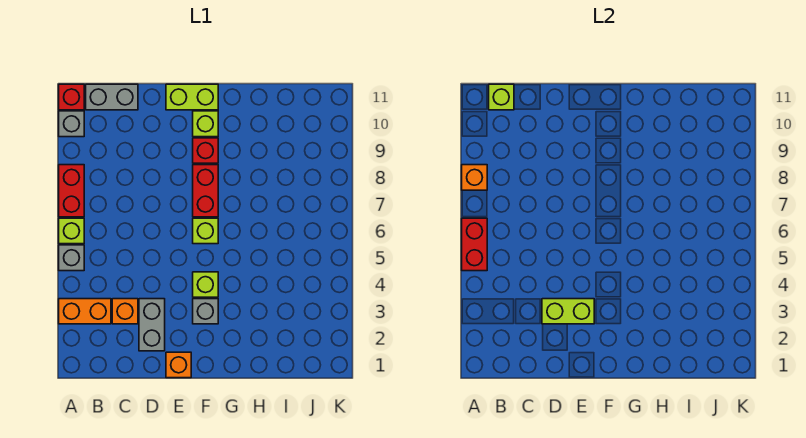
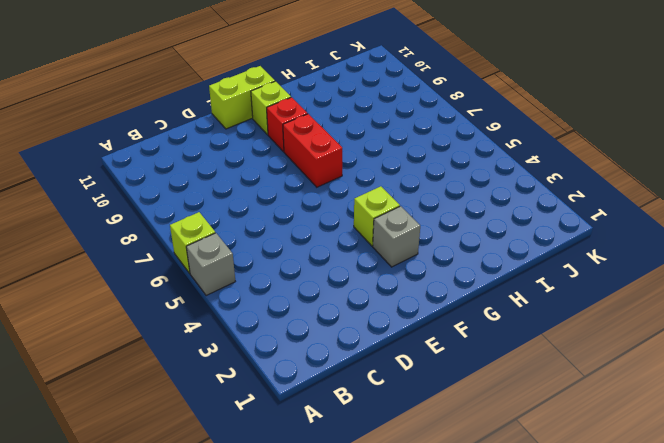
none -> orange 1x2 brick [59,299,111,324]
none -> red 1x2 brick [59,165,84,217]
none -> grey 1x1 brick [59,111,84,137]

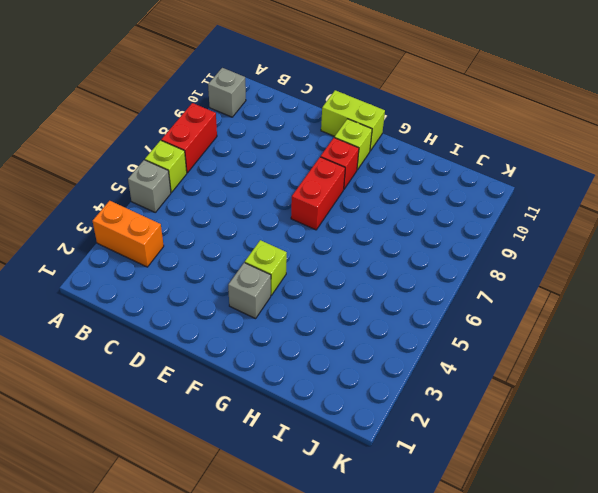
none -> red 1x1 brick [59,84,84,110]
none -> grey 1x2 brick [86,84,138,110]
none -> orange 1x1 brick [112,299,138,324]

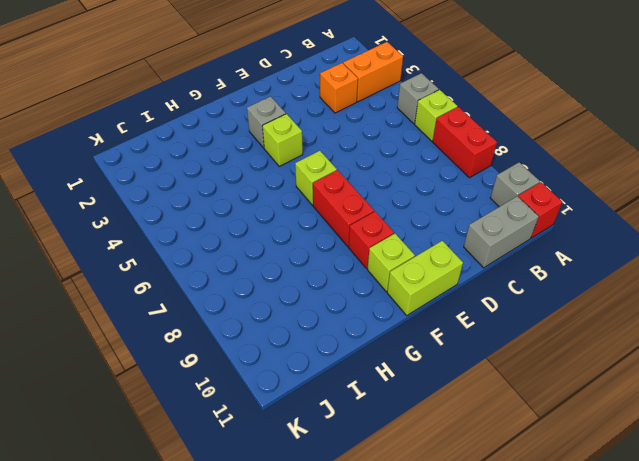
none -> grey 1x2 brick [139,299,165,351]
none -> orange 1x1 brick [166,352,191,378]
none -> red 1x2 brick [462,218,487,271]

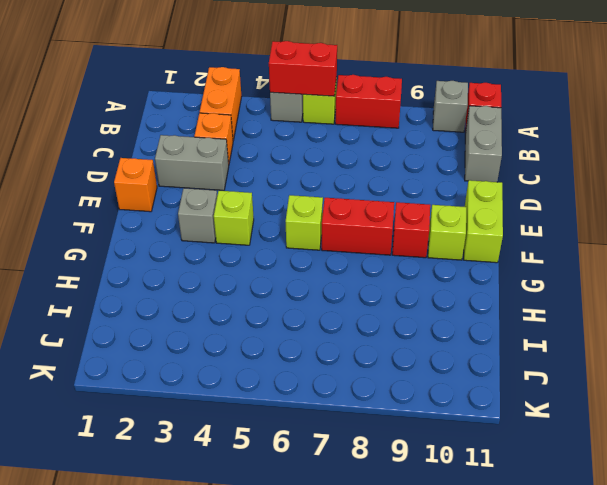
none -> orange 1x1 brick [462,165,487,190]
none -> lime 1x1 brick [489,84,514,110]
none -> lime 1x2 brick [542,299,594,324]

